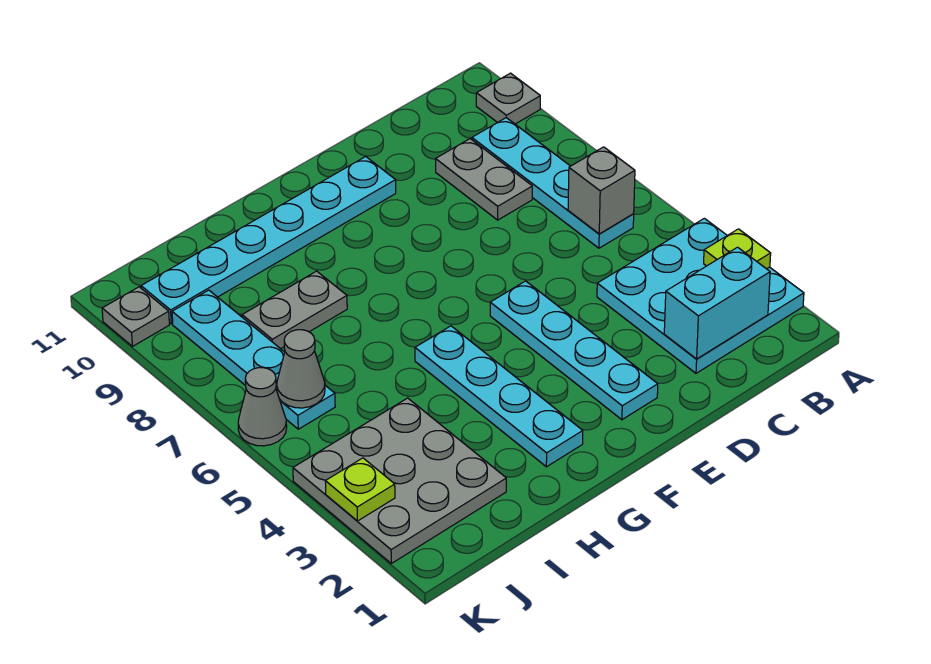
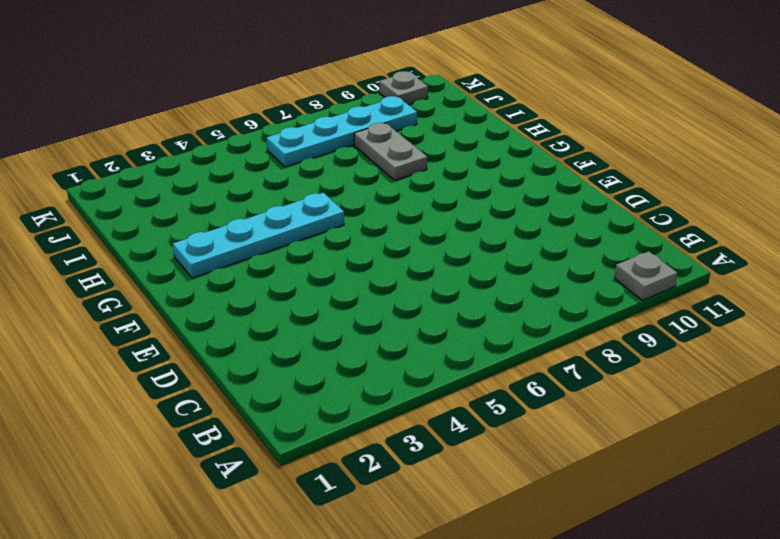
none -> cyan 3x3 plate [597,218,804,373]
none -> cyan 1x4 plate [472,118,634,248]
none -> grey 1x2 plate [436,139,532,220]

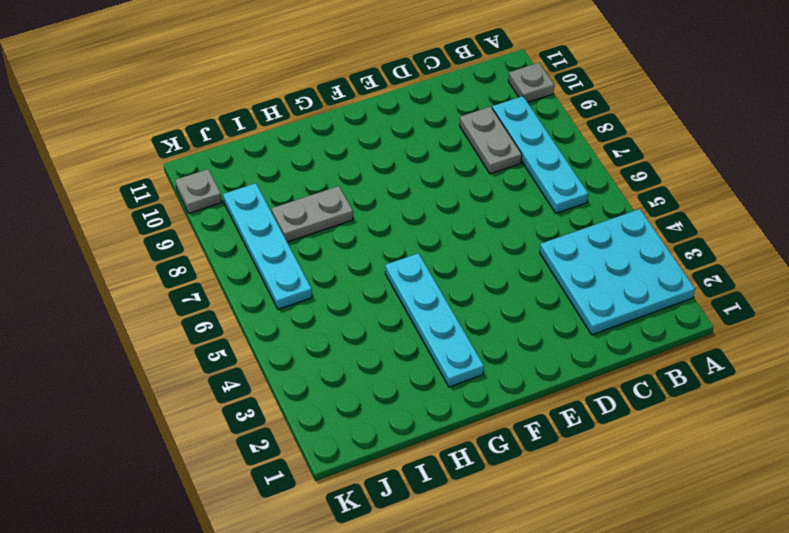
none -> cyan 1x4 plate [490,281,658,420]
none -> cyan 1x6 plate [141,157,396,324]
none -> grey 3x3 plate [293,398,506,563]

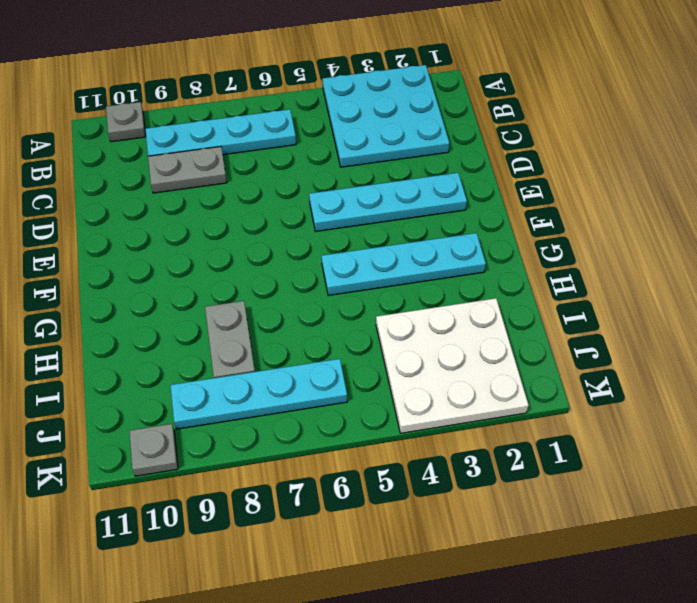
white 3x3 plate [376,298,529,433] -> grey 3x3 plate [293,398,506,563]
none -> cyan 1x6 plate [141,157,396,324]
none -> grey 1x1 cone [238,368,287,446]
none -> lime 1x1 plate [704,229,771,269]

